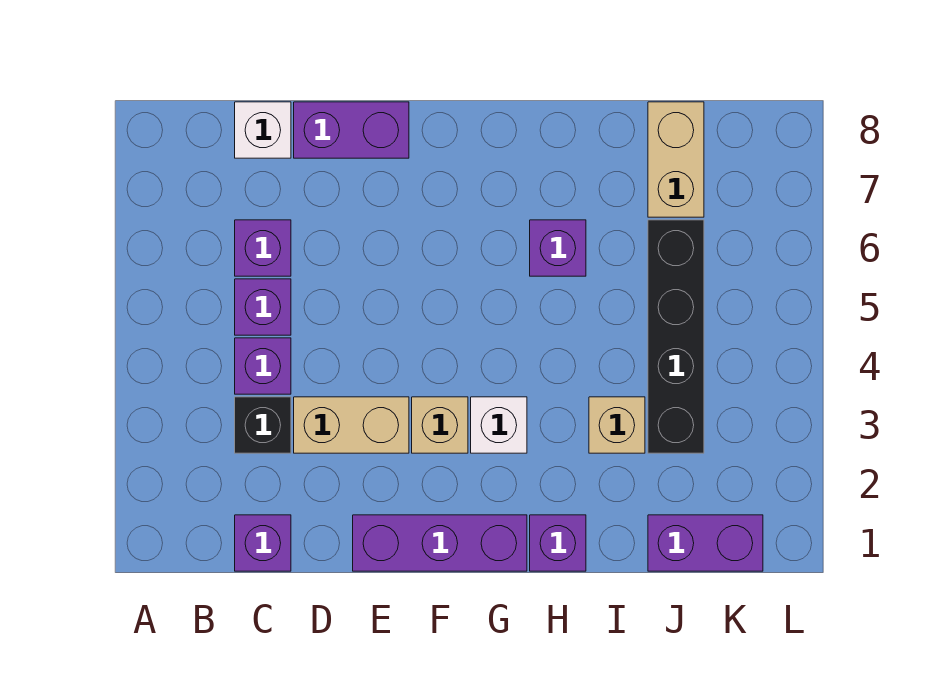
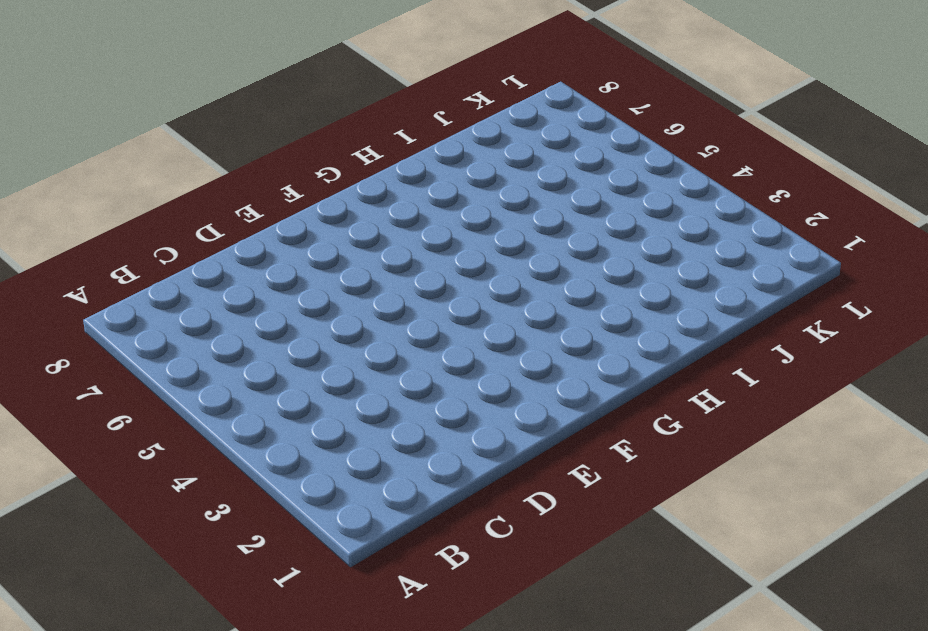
none -> purple 1x1 brick [235,515,291,571]
none -> black 1x1 brick [235,397,291,453]
none -> purple 1x1 brick [235,338,291,394]

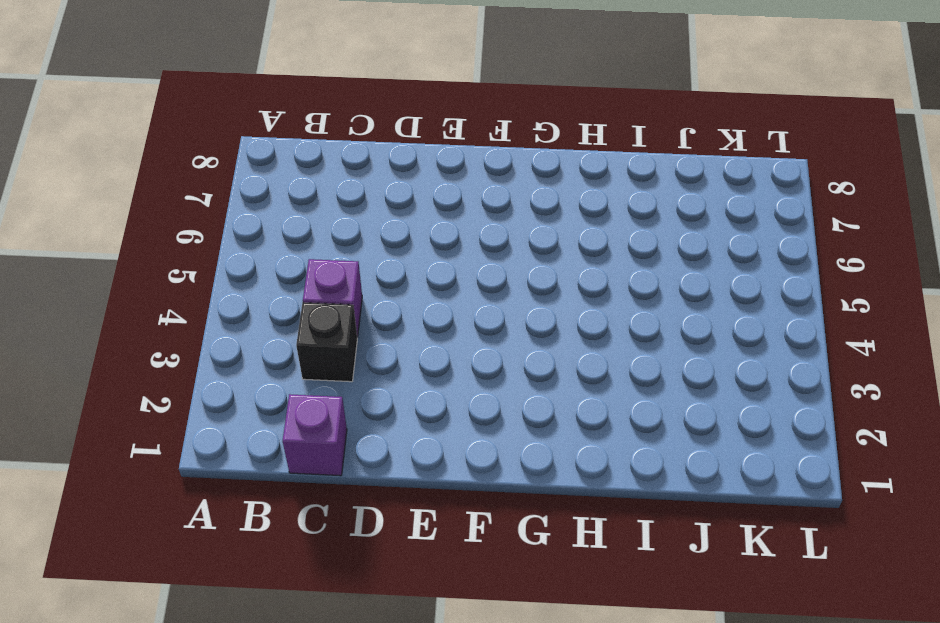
none -> purple 1x1 brick [235,279,291,335]
none -> purple 1x1 brick [235,220,291,276]
none -> white 1x1 brick [235,102,291,158]

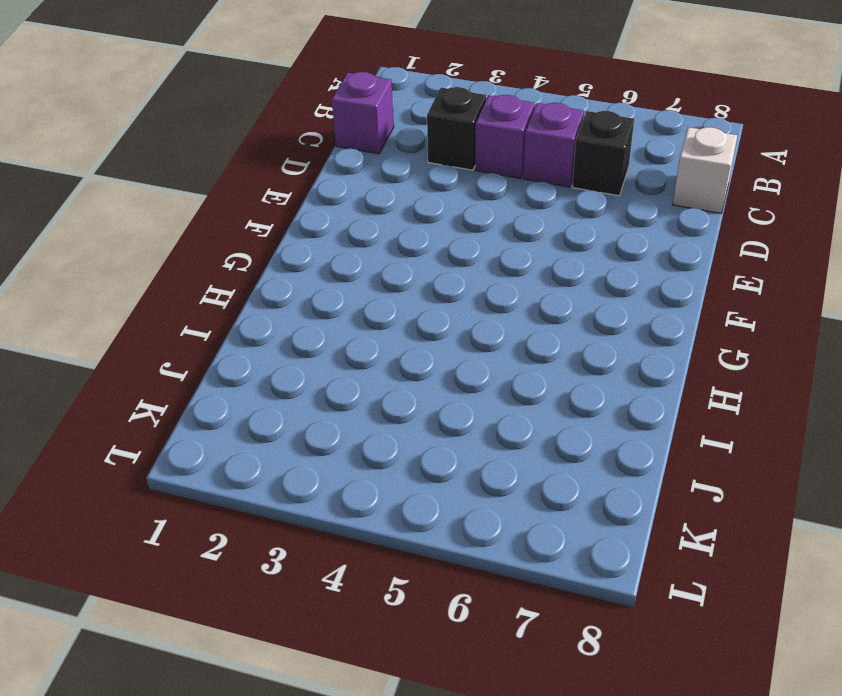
black 1x1 brick [572,111,634,196] -> purple 1x1 brick [235,220,291,276]
none -> tan 1x2 brick [294,397,409,453]
none -> purple 1x2 brick [294,102,409,158]
none -> purple 1x3 brick [353,515,527,571]

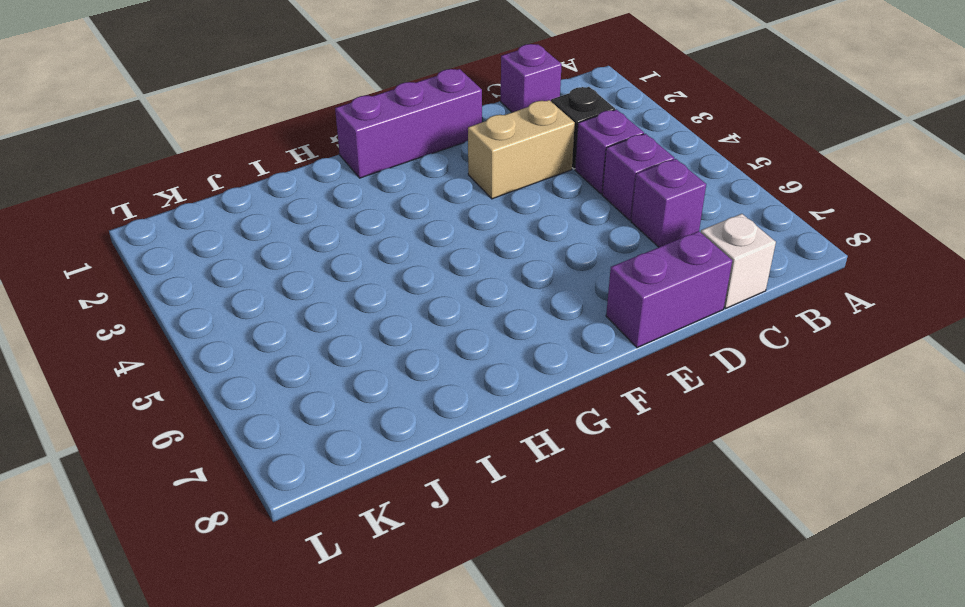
none -> tan 1x1 brick [412,397,468,453]
none -> white 1x1 brick [471,397,527,453]
none -> purple 1x1 brick [530,515,586,571]

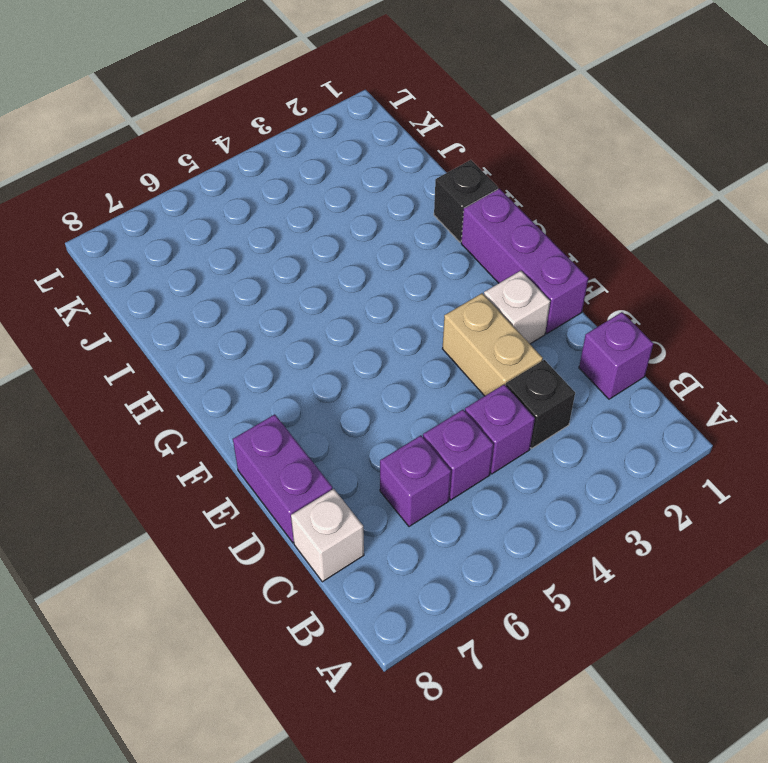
white 1x1 brick [484,271,550,344] -> white 1x1 brick moved to [471,397,527,453]
black 1x1 brick [434,160,498,242] -> purple 1x1 brick [530,515,586,571]
none -> tan 1x1 brick [412,397,468,453]
none -> purple 1x1 brick [530,220,586,276]
none -> tan 1x1 brick [589,397,645,453]

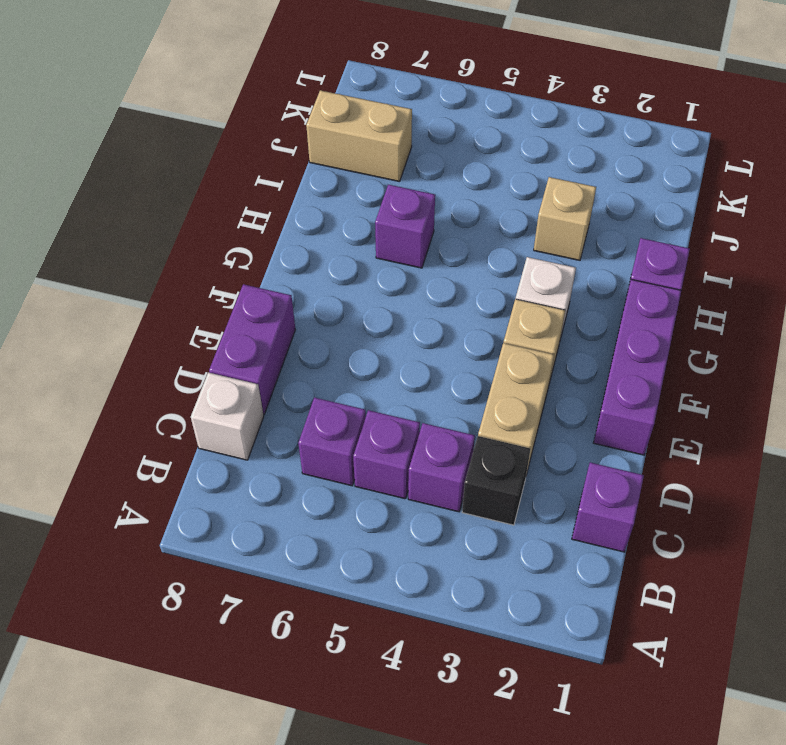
none -> purple 1x2 brick [648,515,763,571]
none -> black 1x4 brick [648,220,704,453]

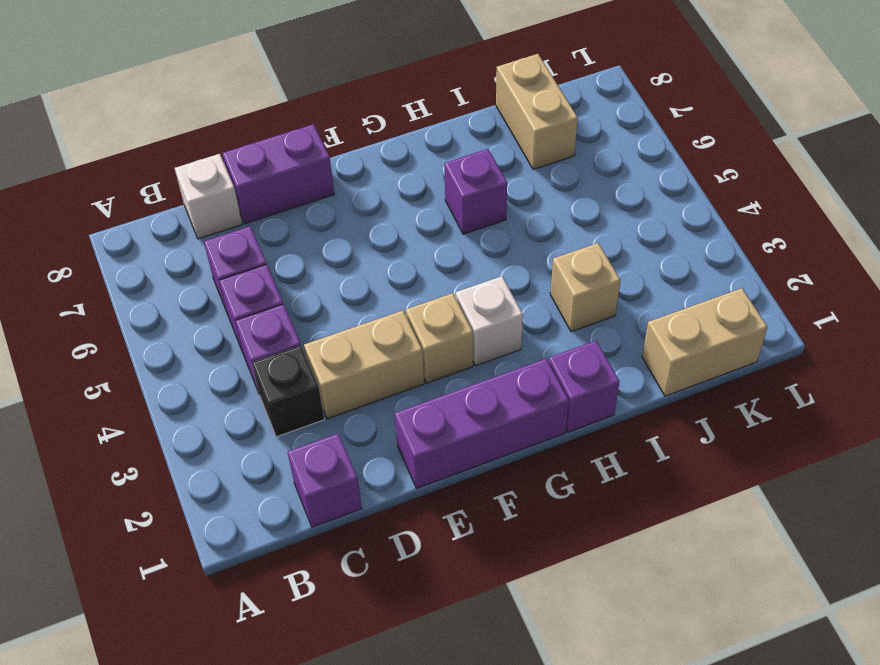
tan 1x2 brick [642,288,768,396] -> purple 1x2 brick [648,515,763,571]
none -> black 1x4 brick [648,220,704,453]

